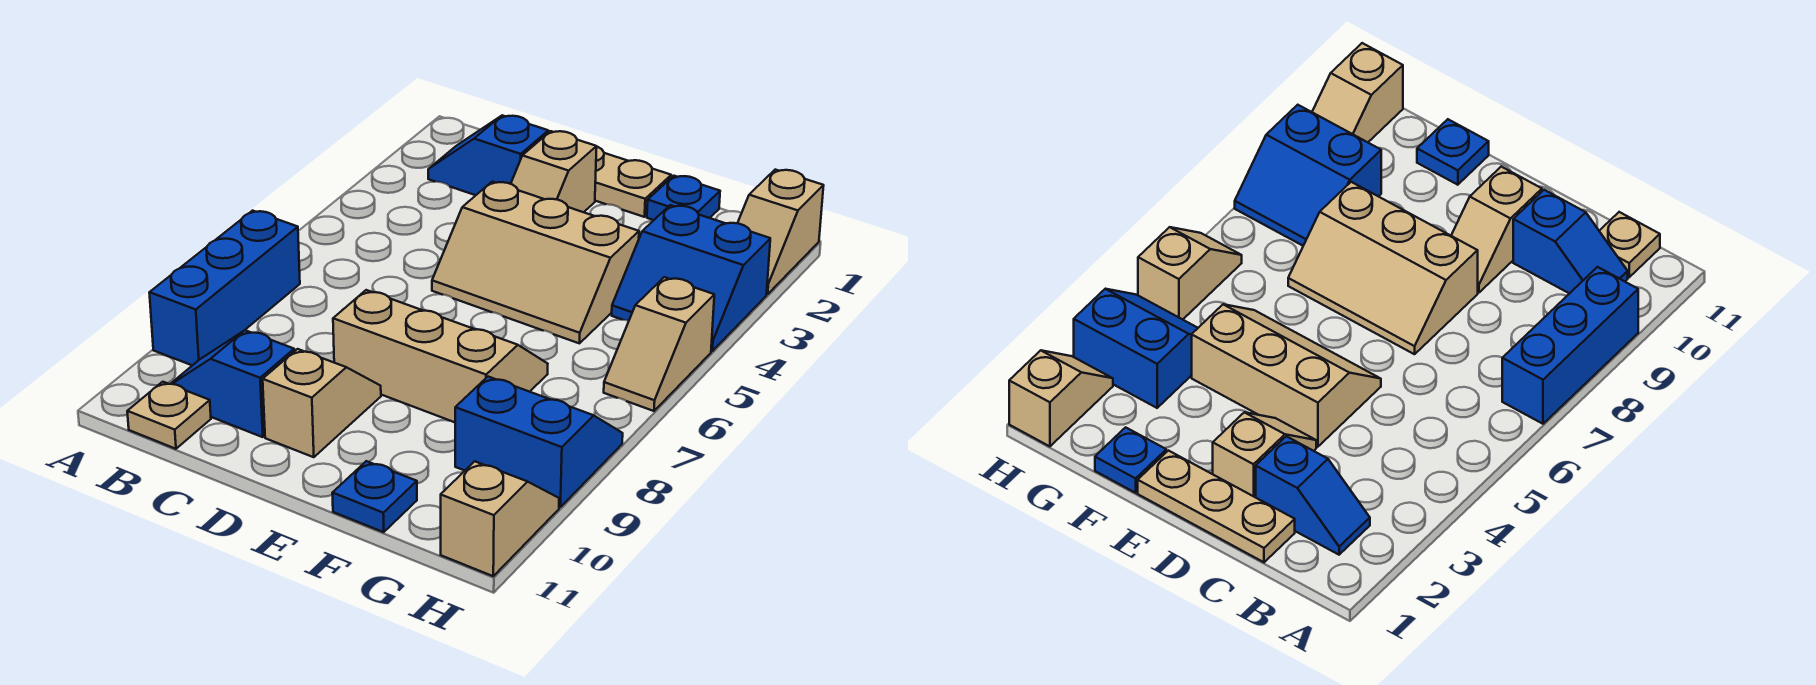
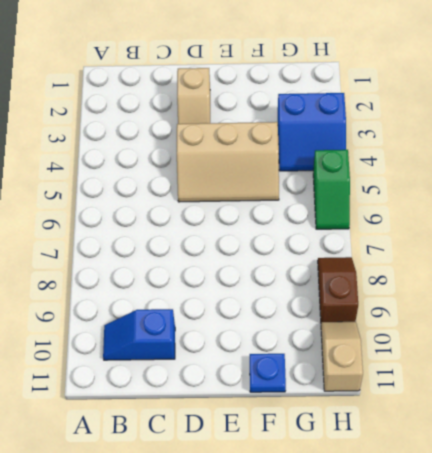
green 1x2 slope [313,150,350,229] -> tan 1x2 slope [604,277,714,411]
brown 1x2 slope [318,257,358,322] -> blue 2x2 slope [455,377,623,507]
none -> blue 1x3 brick [149,211,300,365]
none -> blue 1x2 slope [428,115,548,195]
none -> tan 1x1 plate [127,382,211,449]

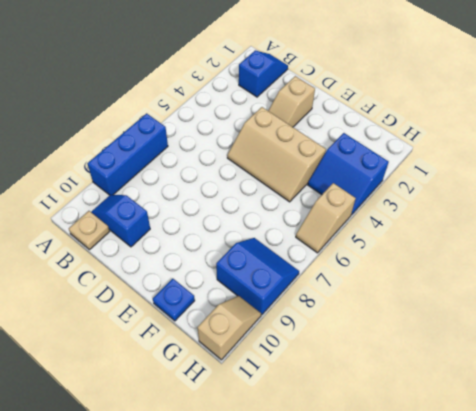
blue 1x2 slope [239,51,288,97] -> blue 1x2 slope turned to [428,115,548,195]
none -> tan 1x3 plate [548,131,671,217]
none -> tan 2x3 slope [333,290,548,422]
none -> tan 1x2 slope [263,349,381,457]

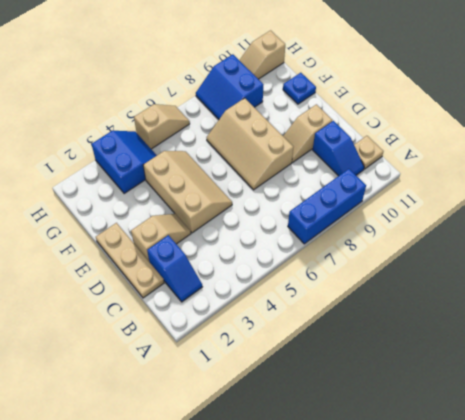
none -> blue 1x1 plate [647,176,720,220]
none -> tan 1x2 slope [738,170,824,294]

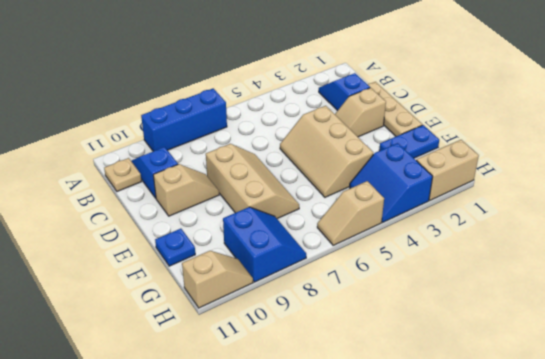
blue 1x2 plate [379,125,439,158] -> blue 1x1 plate [647,176,720,220]
tan 1x2 brick [416,140,479,200] -> tan 1x2 slope [738,170,824,294]

